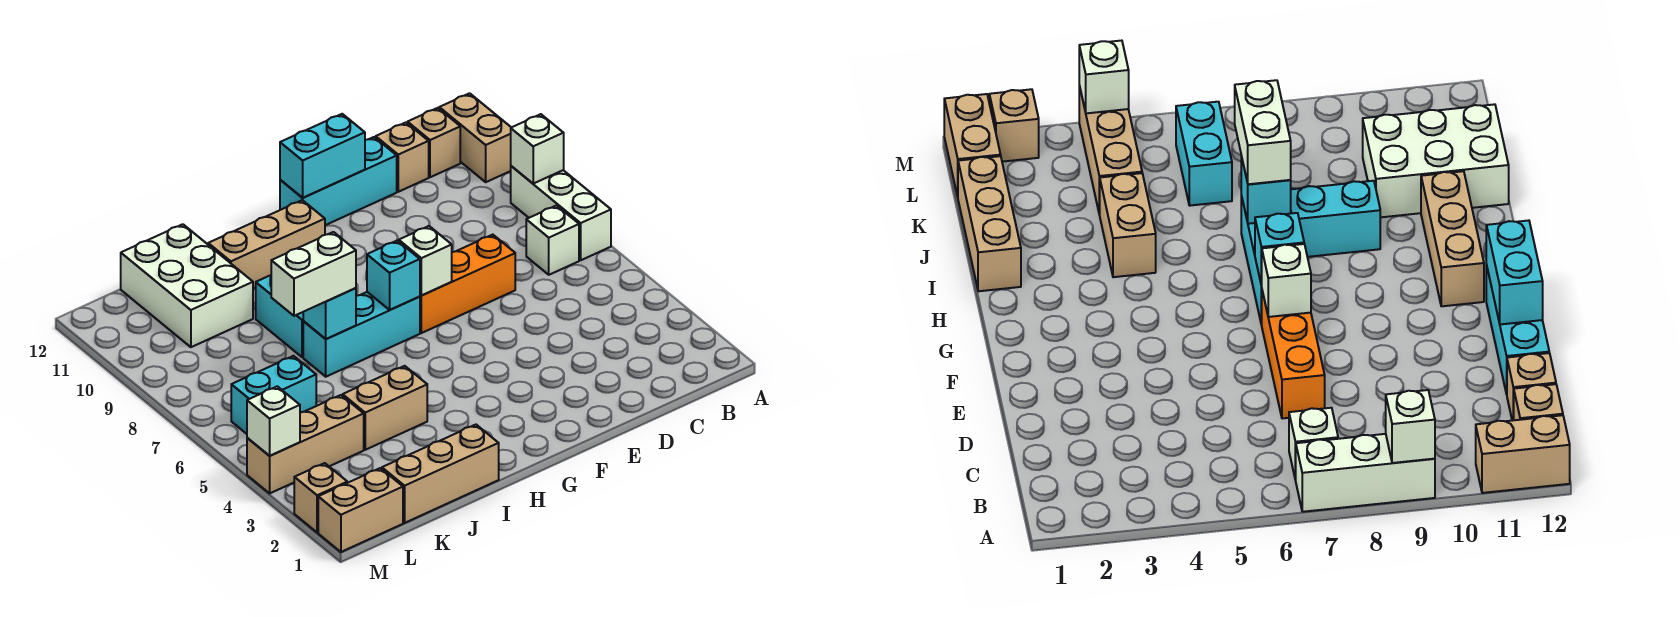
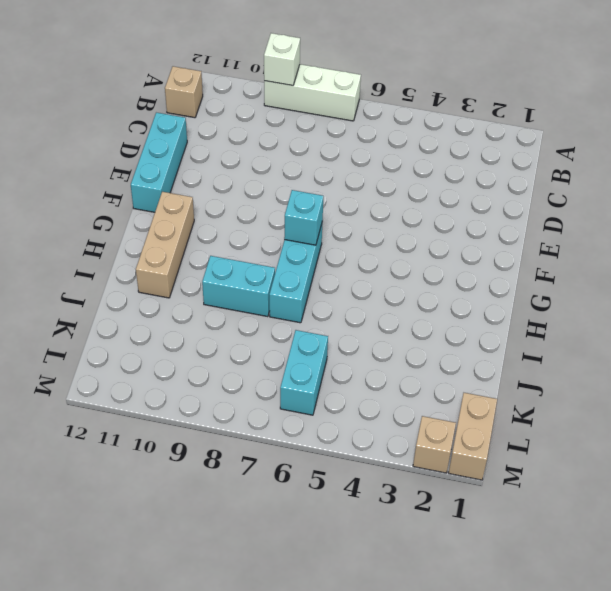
none -> tan 1x2 brick [439,93,511,182]
none -> white 1x1 brick [526,206,579,275]
none -> tan 1x1 brick [376,123,429,192]

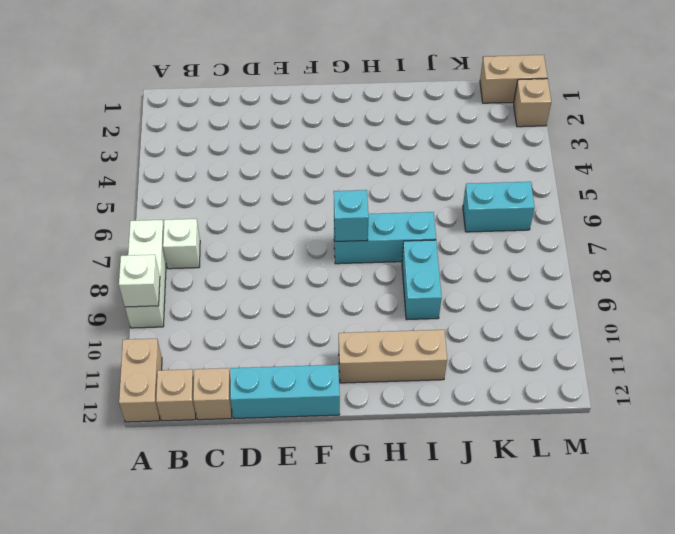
none -> orange 1x3 brick [420,235,515,333]
none -> tan 1x3 brick [382,425,499,523]
none -> tan 1x2 brick [343,366,427,450]

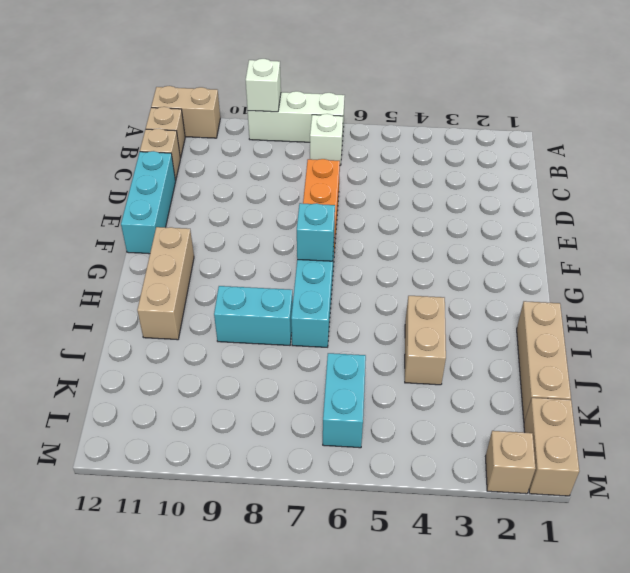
none -> white 2x3 brick [121,224,253,347]
none -> tan 1x3 brick [247,395,364,493]
none -> cyan 1x2 brick [280,114,365,198]

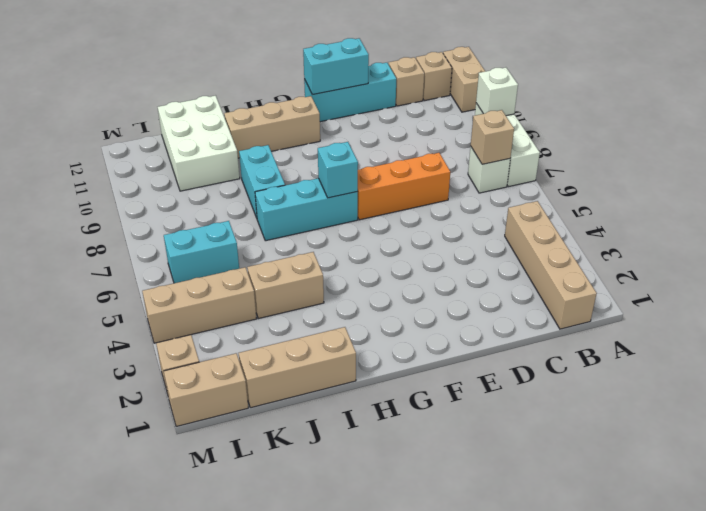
tan 1x4 brick [505,201,597,329] -> none
tan 1x1 brick [471,110,514,164] -> none
none -> white 1x1 brick [399,226,452,296]
none -> cyan 1x1 brick [303,288,356,339]
none -> white 1x1 brick [247,386,300,456]

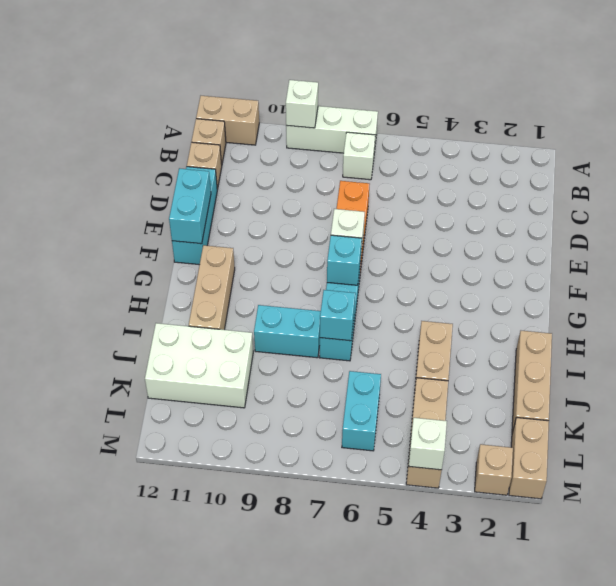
none -> white 1x2 brick [271,232,356,316]

